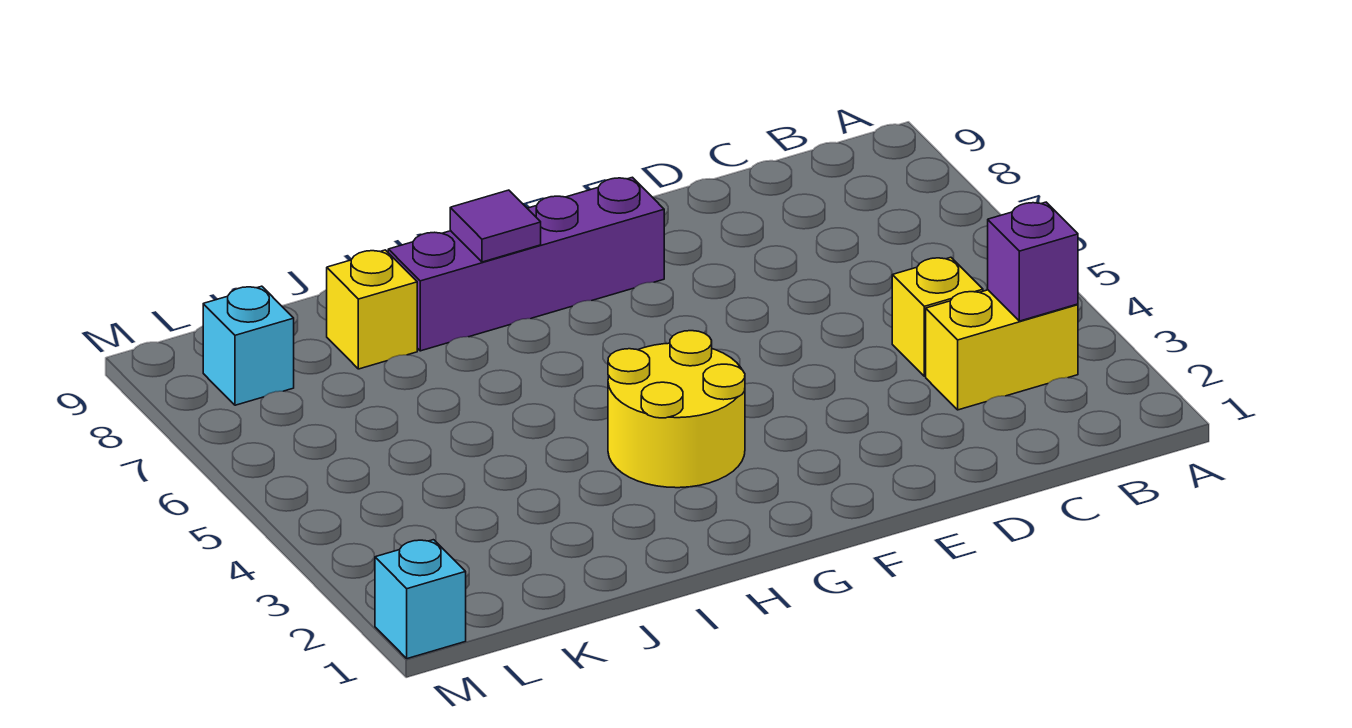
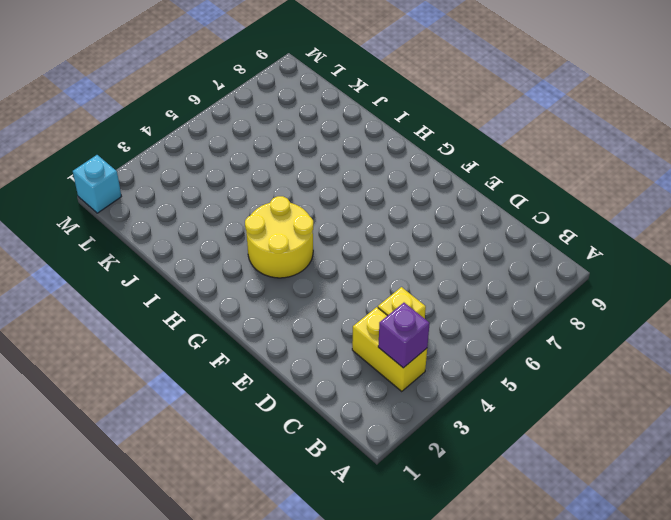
none -> purple 1x4 brick [388,177,664,351]
none -> yellow 1x1 brick [327,250,417,369]

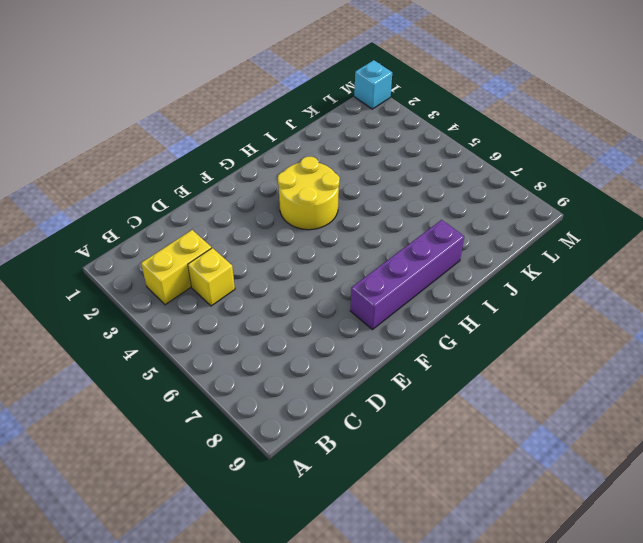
none -> yellow 1x1 brick [327,250,417,369]
none -> cyan 1x1 brick [203,286,294,405]

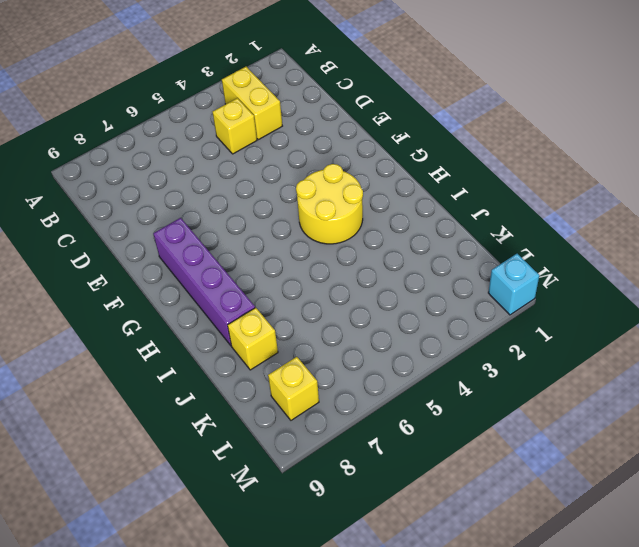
yellow 1x1 brick [268,357,319,420] -> cyan 1x1 brick [203,286,294,405]
none -> purple 1x1 brick [988,202,1078,321]
none -> purple 1x1 tile [450,190,541,262]

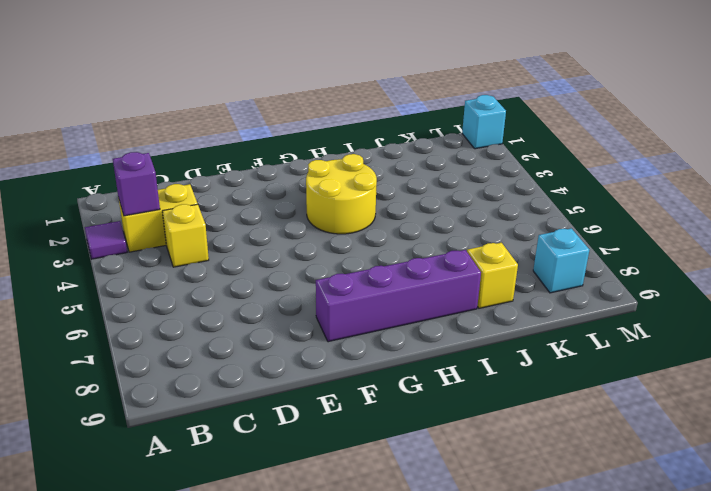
purple 1x1 tile [85,221,127,259] -> purple 1x1 tile moved to [450,190,541,262]

